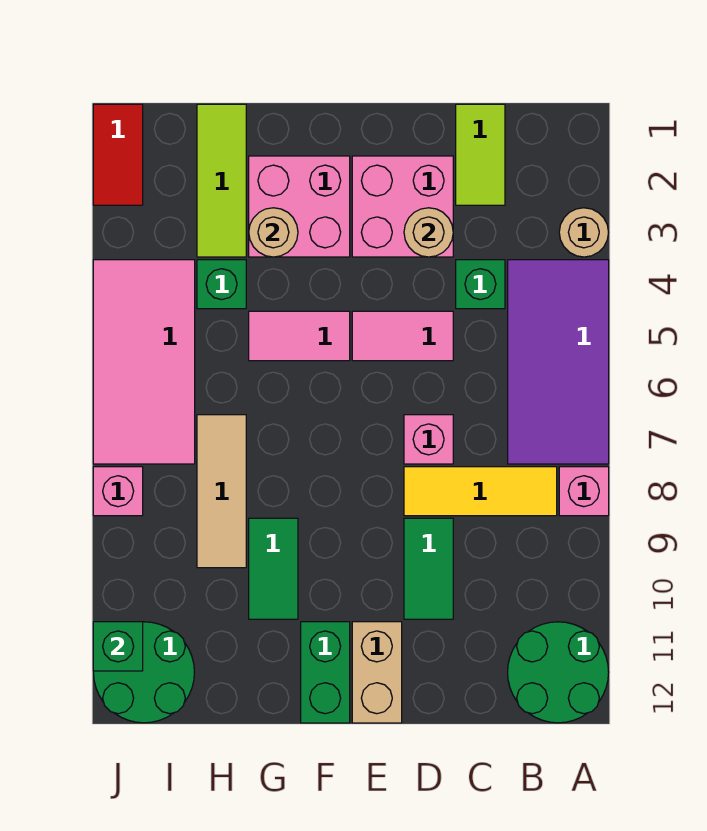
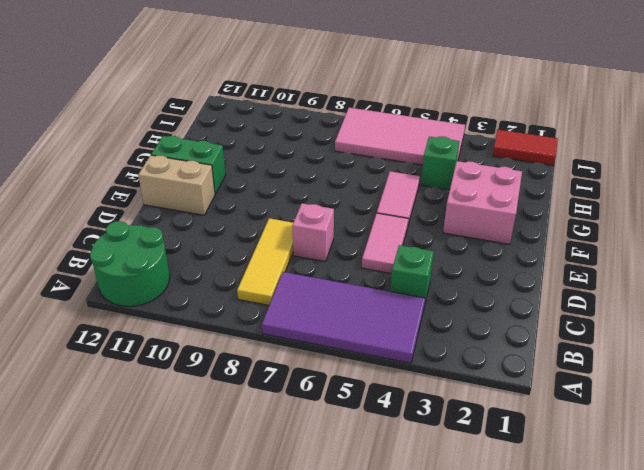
none -> tan 1x1 round brick [559,208,609,257]
none -> pink 1x1 brick [559,467,609,516]
none -> lime 1x2 tile [456,104,505,205]

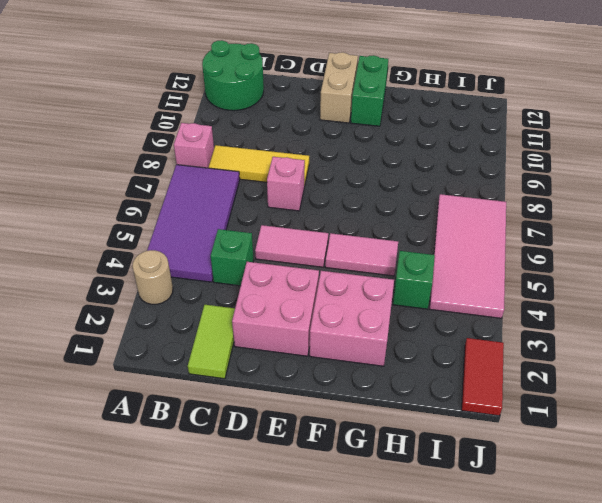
none -> green 1x2 tile [404,518,453,619]
none -> green 1x2 tile [249,518,298,619]
none -> lime 1x3 tile [197,104,246,257]

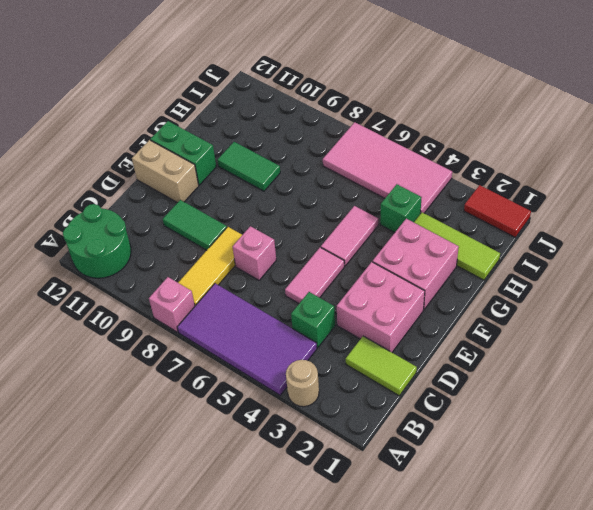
none -> tan 1x3 tile [197,415,246,568]
none -> green 2x2 round brick [94,622,195,723]
none -> pink 1x1 brick [93,467,143,516]

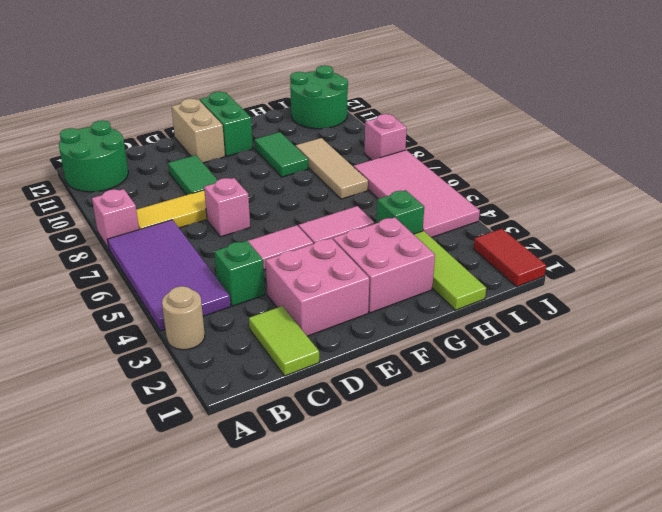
none -> tan 1x1 round brick [404,208,453,257]
none -> tan 1x1 round brick [249,208,298,257]
none -> green 1x1 brick [93,622,143,671]

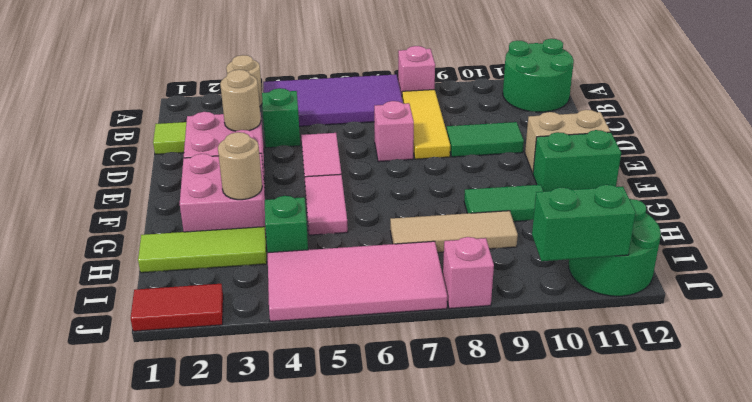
green 1x2 brick [532,185,636,261] -> green 1x1 brick [93,622,143,671]

